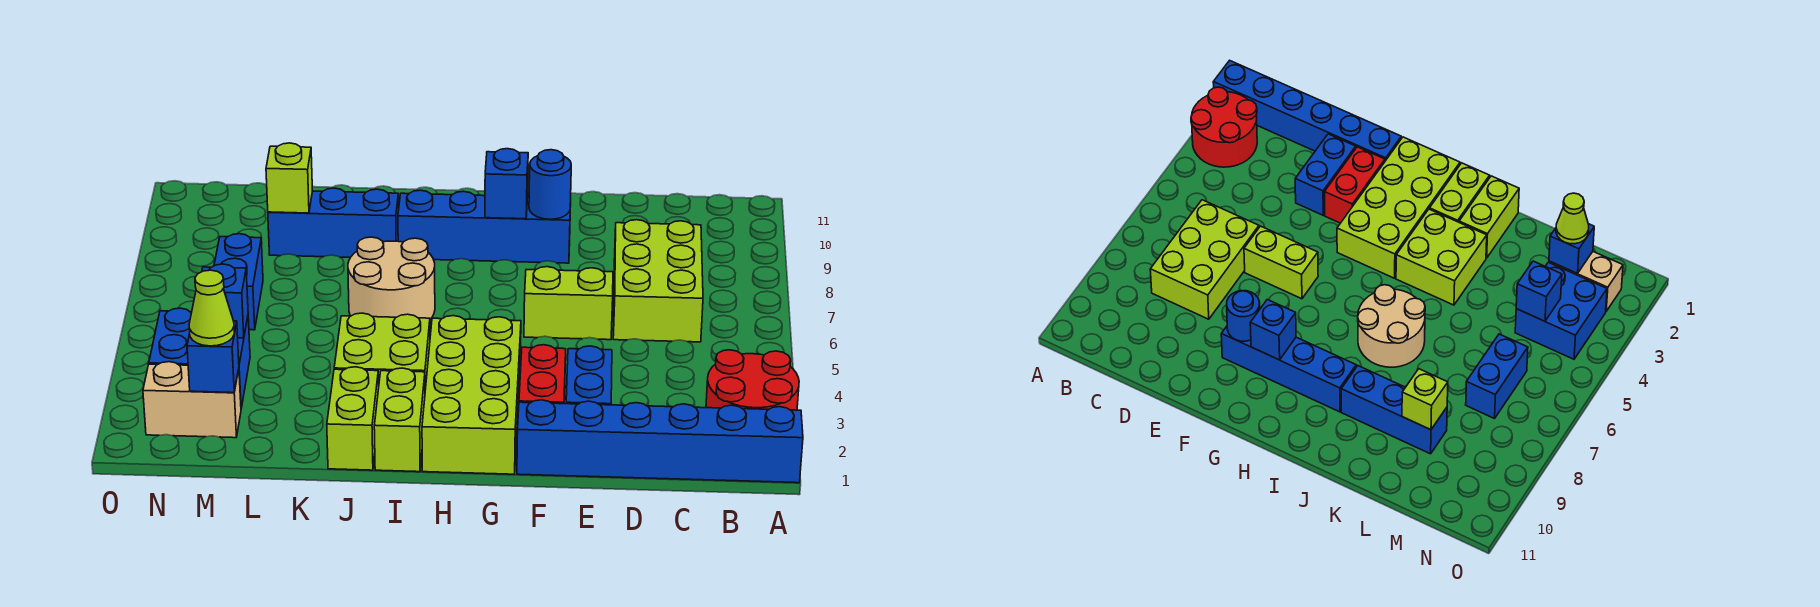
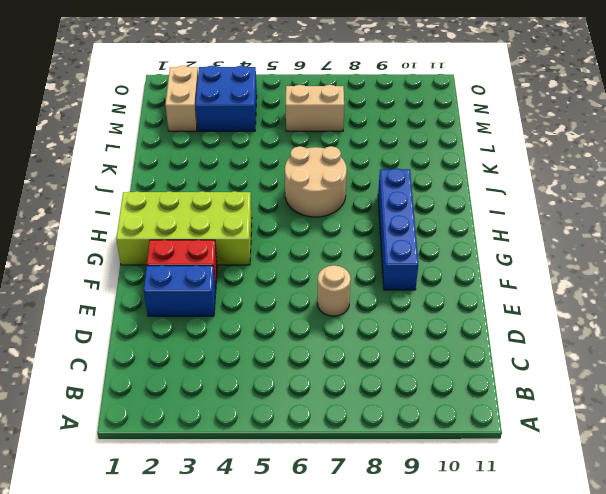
tan 1x1 round brick [317,265,351,316] -> none
tan 1x2 brick [286,85,344,131] -> blue 1x2 brick [214,234,263,330]
none -> blue 1x6 brick [517,400,803,483]
none -> red 2x2 round brick [706,350,799,410]
none -> lime 2x3 brick [613,220,703,342]

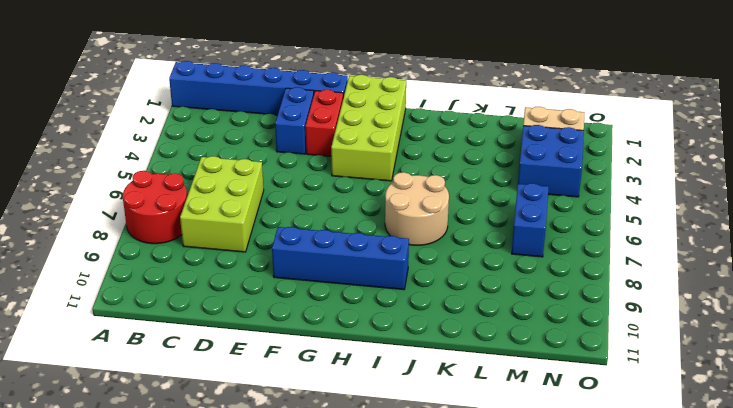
red 2x2 round brick [123,171,187,244] -> red 2x2 round brick moved to [706,350,799,410]
none -> lime 1x2 brick [524,267,613,340]
none -> lime 1x2 brick [374,368,425,472]
none -> lime 2x2 brick [334,313,430,390]

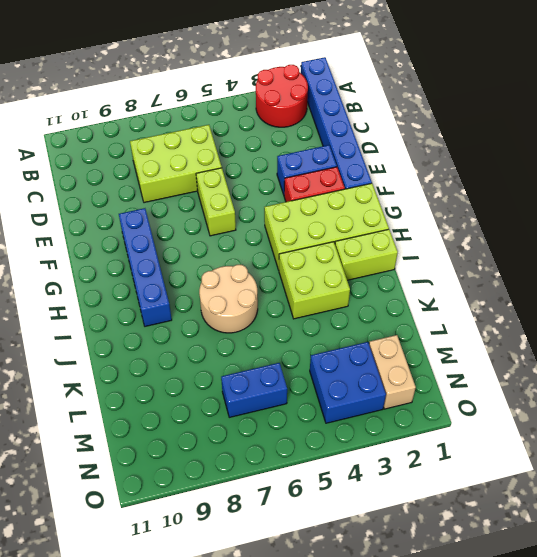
none -> lime 1x2 brick [327,367,379,470]
none -> blue 1x3 brick [268,188,399,257]
none -> blue 1x1 round brick [529,150,571,219]

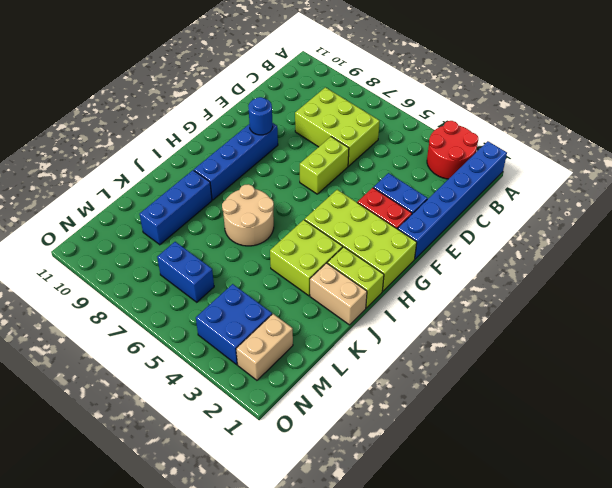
tan 1x2 brick [310,263,367,325] -> lime 1x2 brick [327,367,379,470]
none -> blue 1x1 brick [485,149,528,219]
none -> lime 1x1 brick [266,143,312,213]
none -> blue 1x1 brick [187,321,239,393]

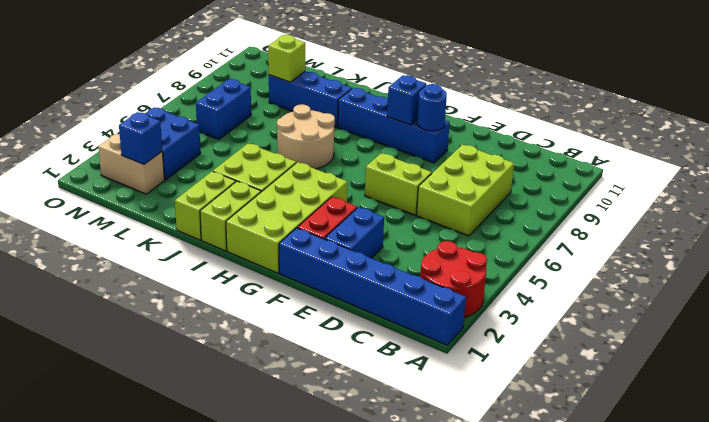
none -> blue 1x1 brick [202,264,248,338]
none -> lime 1x1 cone [189,270,234,346]

